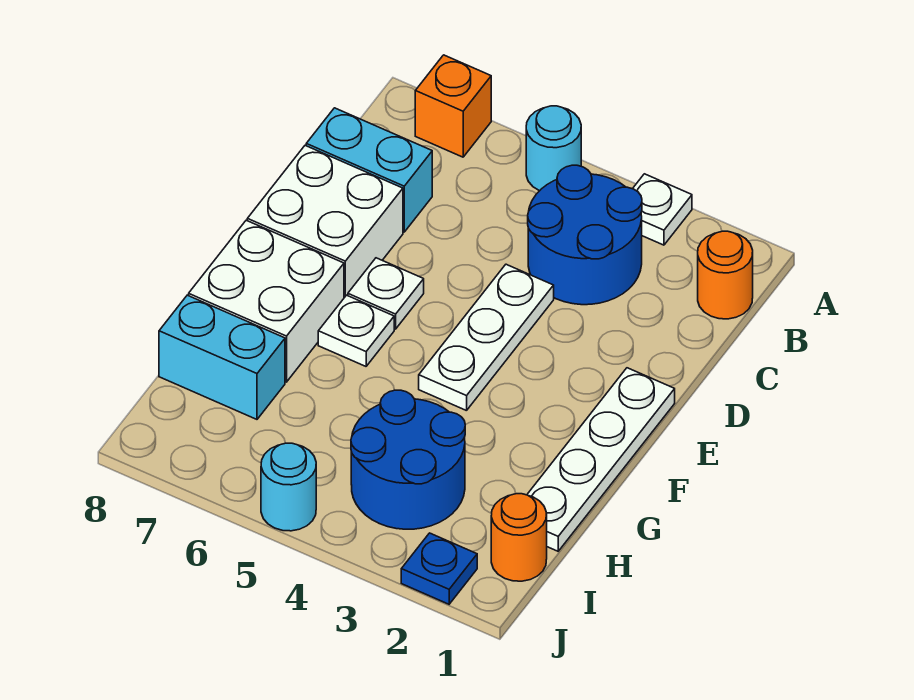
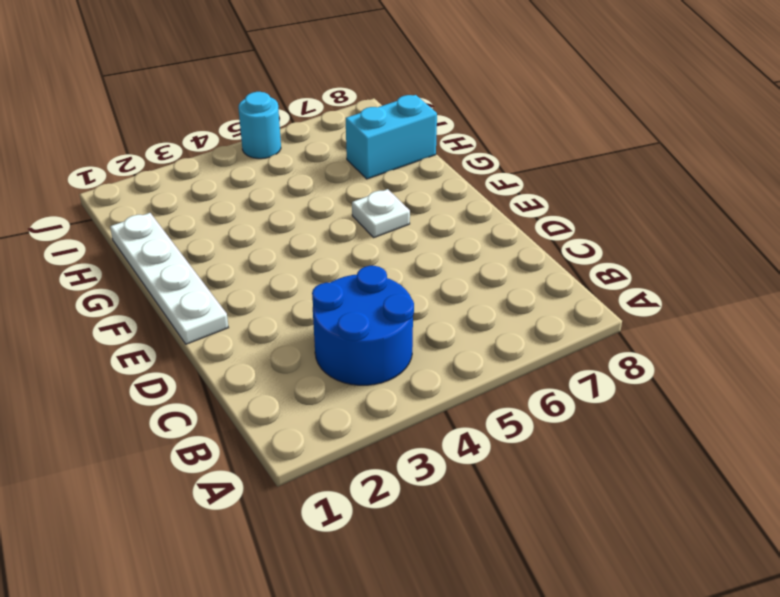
none -> white 1x1 plate [633,174,692,245]
none -> cyan 1x1 round brick [526,106,581,191]
none -> orange 1x1 brick [415,55,491,157]

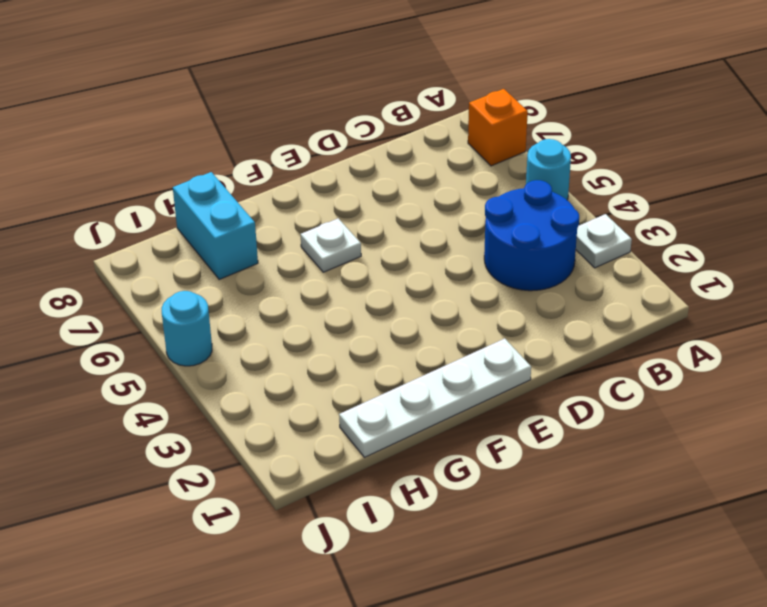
none -> orange 1x1 round brick [698,231,753,319]
none -> cyan 1x2 brick [306,108,432,232]
none -> white 1x3 plate [419,264,554,411]

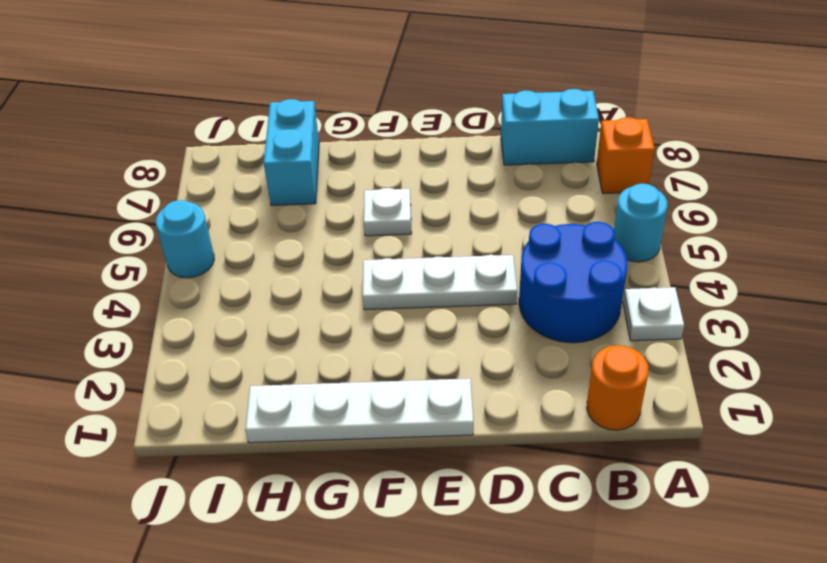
cyan 1x2 brick [501,89,599,165] -> cyan 1x2 brick turned to [306,108,432,232]
none -> white 2x2 brick [247,146,403,298]
none -> white 1x1 plate [348,258,424,329]
none -> white 2x2 brick [189,220,344,382]

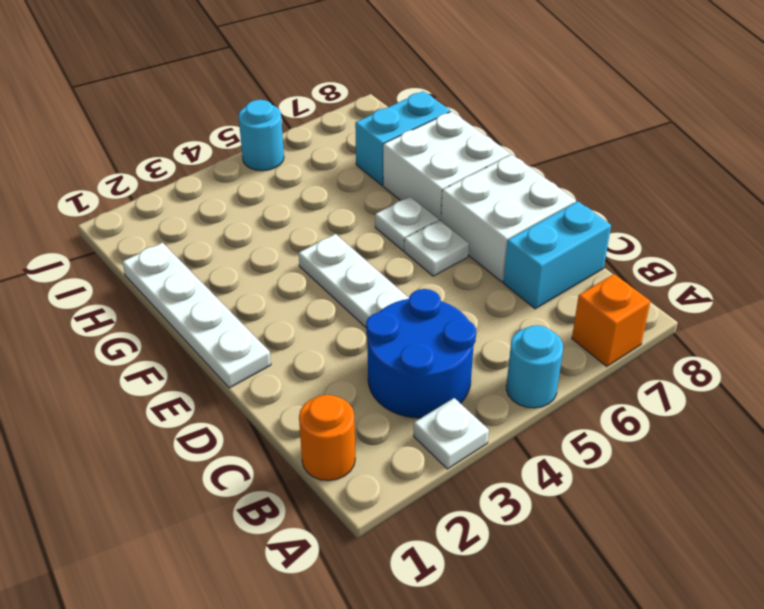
none -> blue 2x2 round brick [351,390,465,529]
none -> orange 1x1 round brick [491,494,547,581]
none -> blue 1x1 plate [401,533,477,604]

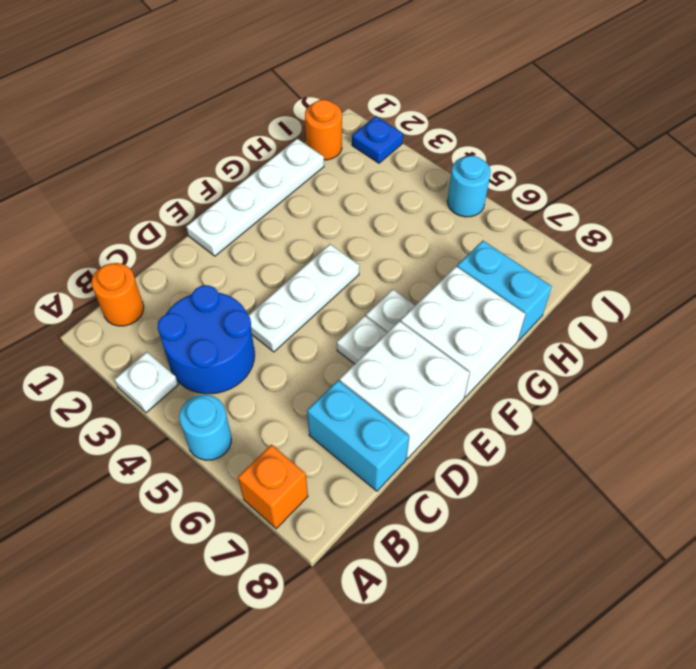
none -> blue 2x2 round brick [351,390,465,529]

